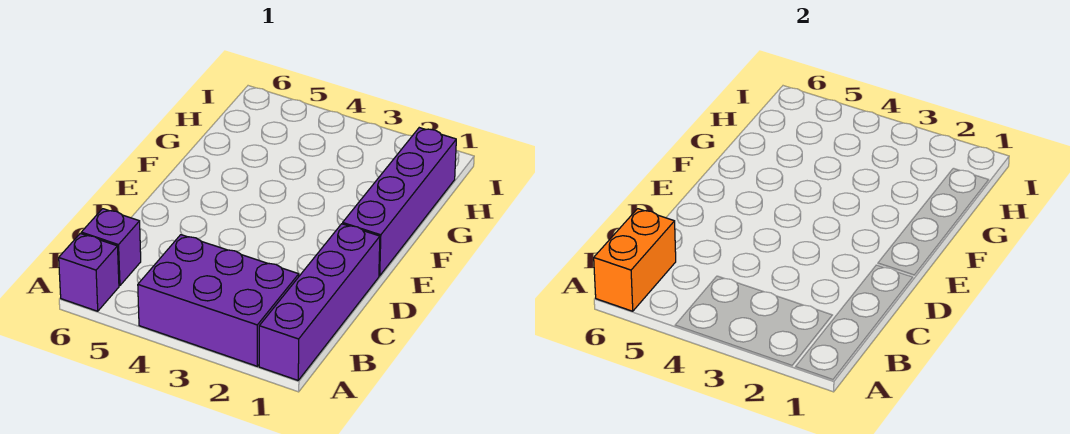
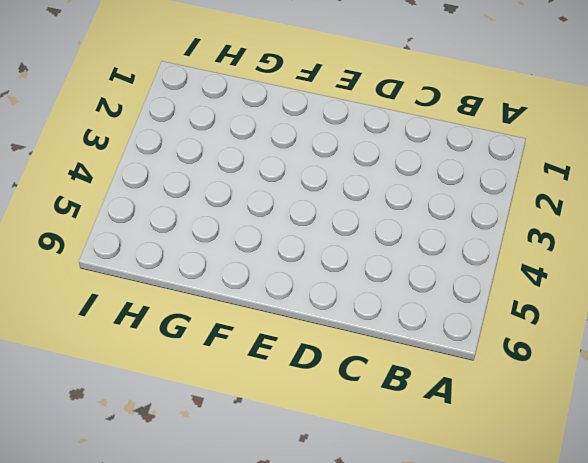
none -> purple 1x4 brick [259,224,380,380]
none -> purple 2x3 brick [138,235,299,366]

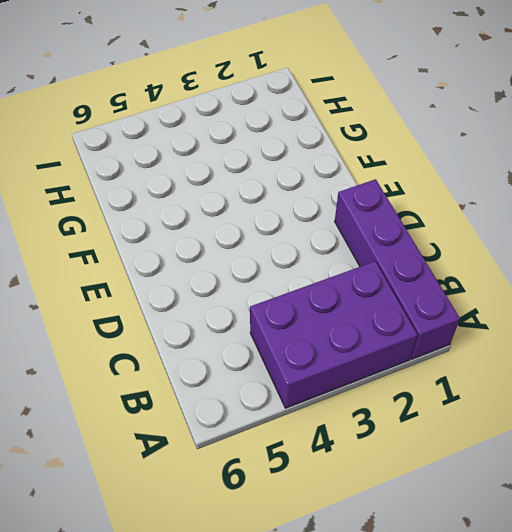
none -> purple 1x1 brick [59,233,119,311]
none -> purple 1x1 brick [81,209,141,286]

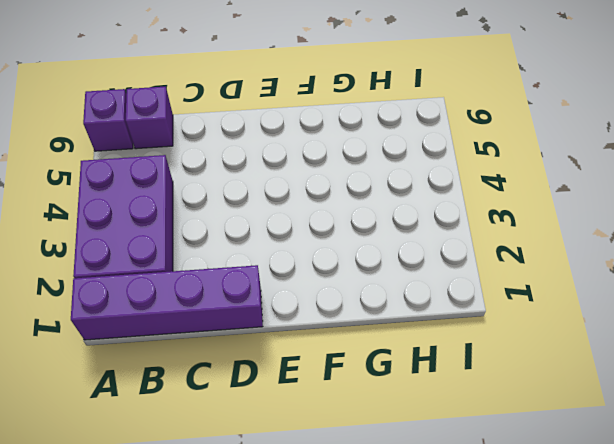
none -> purple 1x4 brick [343,128,456,276]
none -> orange 1x2 brick [594,209,676,311]

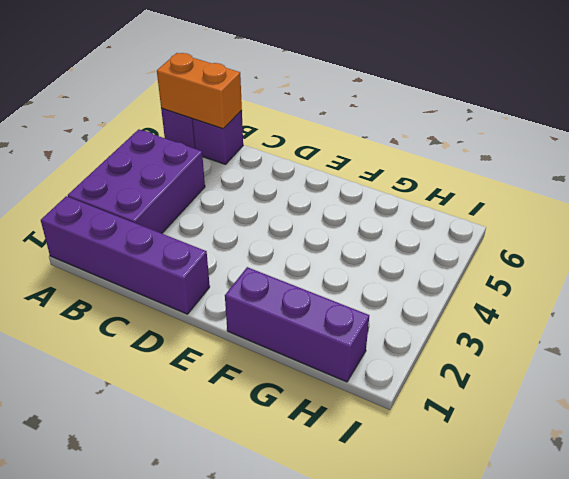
purple 1x3 brick [225,267,369,382] -> purple 1x4 brick [343,128,456,276]

